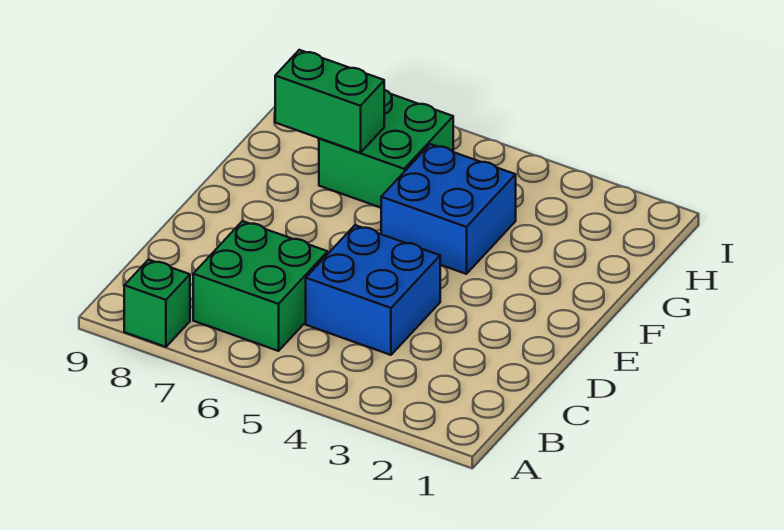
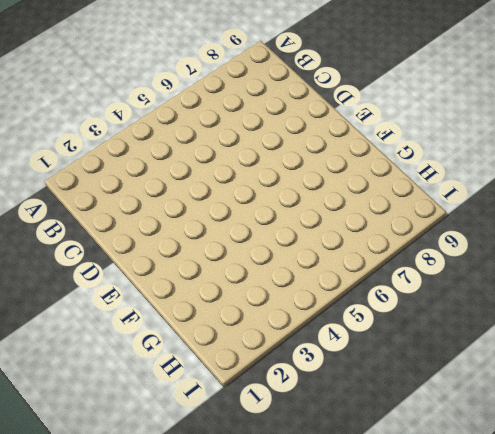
none -> green 1x1 brick [124,260,190,347]
none -> green 2x2 brick [193,221,328,351]

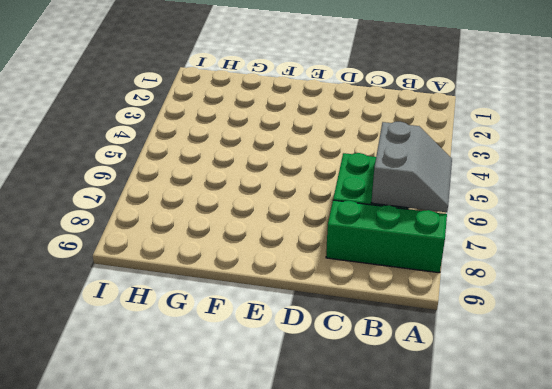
grey 2x2 slope [371,122,452,212] -> none
green 1x3 brick [326,200,447,273] -> green 1x1 brick [124,260,190,347]
none -> blue 2x2 brick [306,225,440,355]
none -> blue 2x2 brick [381,144,516,274]

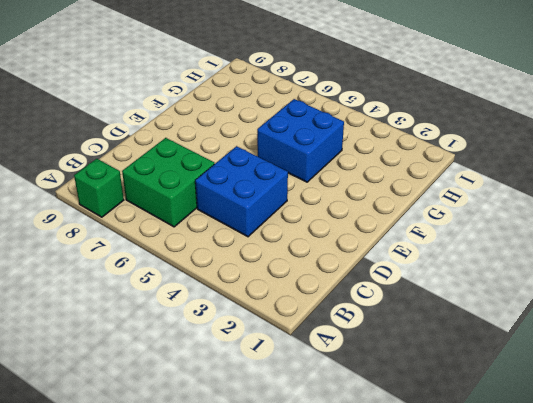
none -> green 2x2 brick [319,90,453,208]
none -> green 1x2 brick [275,50,384,153]

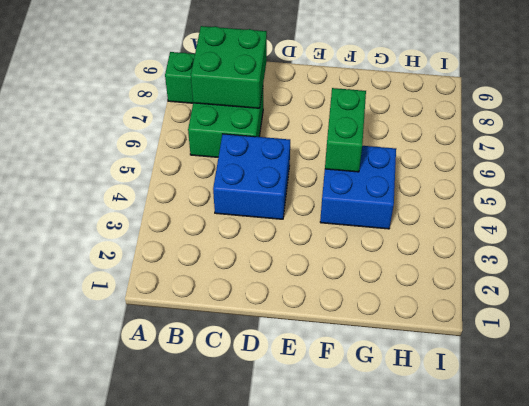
green 2x2 brick [191,26,267,108] -> green 2x2 brick moved to [319,90,453,208]
green 1x2 brick [325,88,366,172] -> green 1x2 brick moved to [275,50,384,153]

